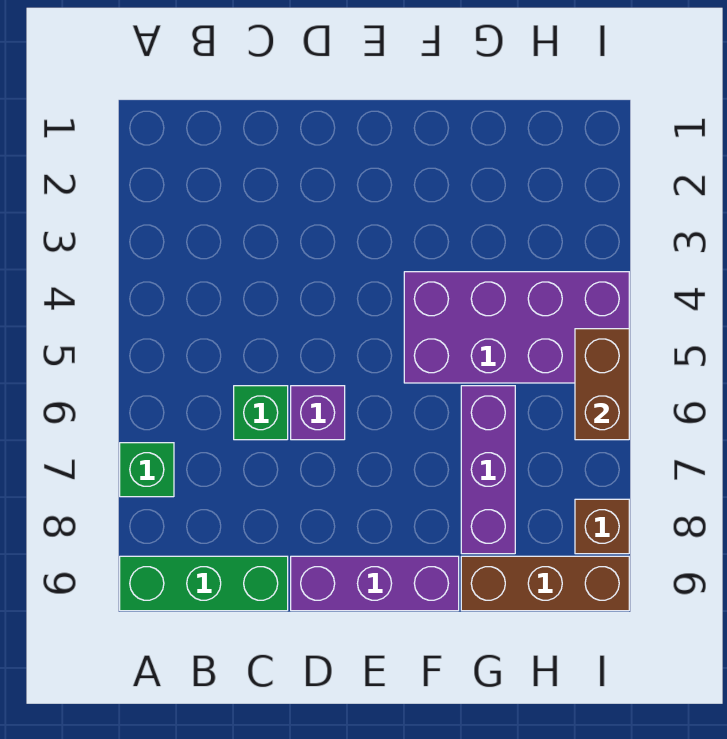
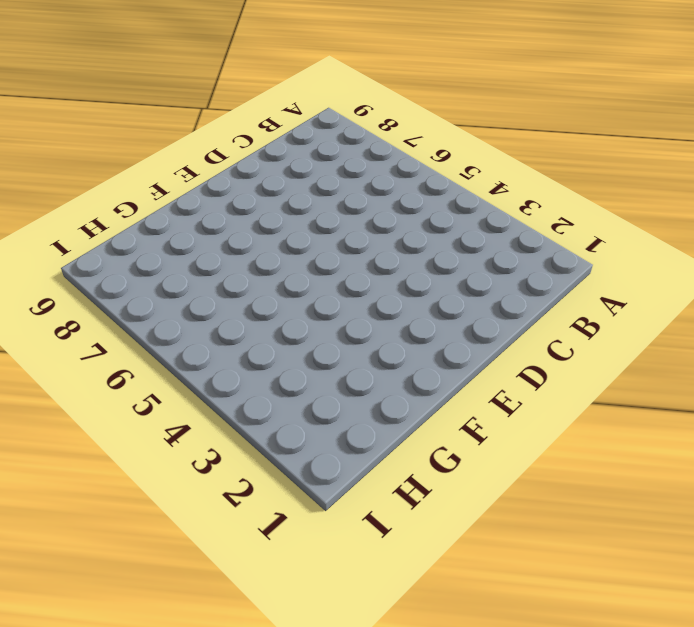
none -> green 1x1 brick [120,443,174,497]
none -> green 1x3 brick [120,556,288,611]

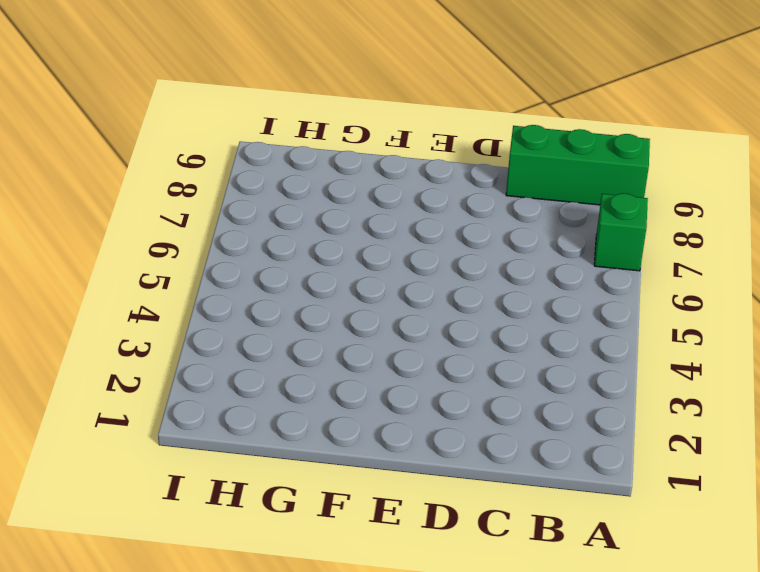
none -> green 1x1 brick [234,386,288,440]
none -> purple 1x1 brick [291,386,345,440]

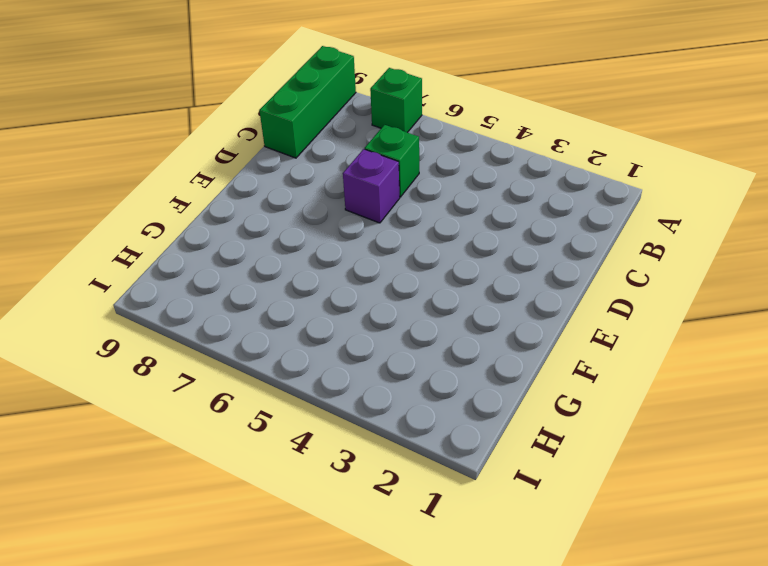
none -> purple 1x3 brick [291,556,459,611]
none -> purple 2x4 brick [404,272,629,383]

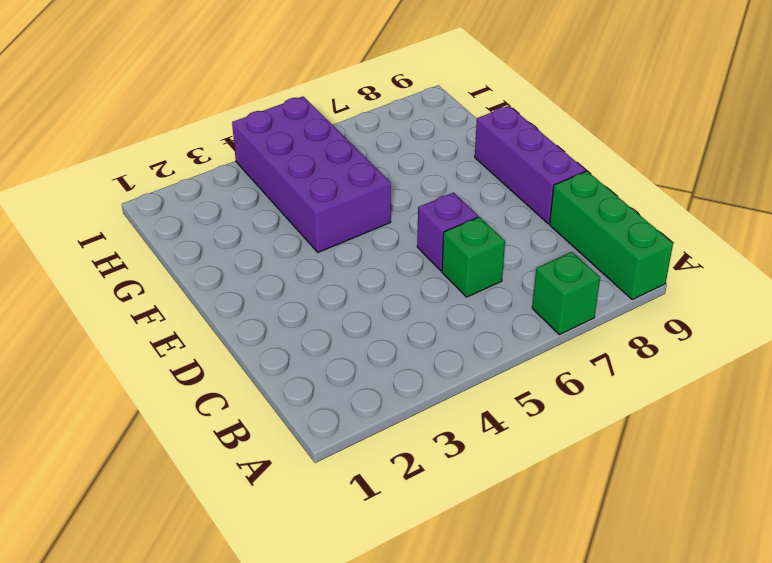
none -> purple 1x3 brick [461,386,515,554]
none -> brown 1x3 brick [461,556,629,611]

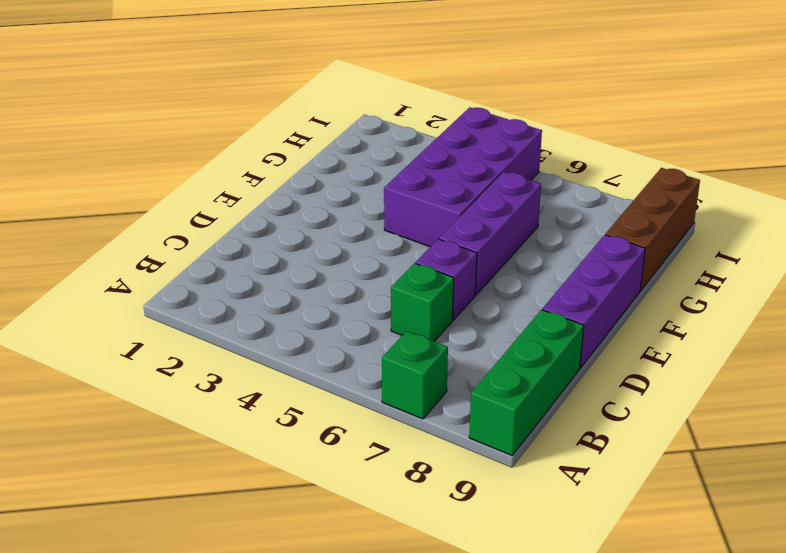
purple 1x3 brick [439,172,541,295] -> purple 1x3 brick turned to [461,386,515,554]
none -> brown 1x1 brick [575,499,629,554]
none -> brown 1x2 brick [575,329,629,440]

